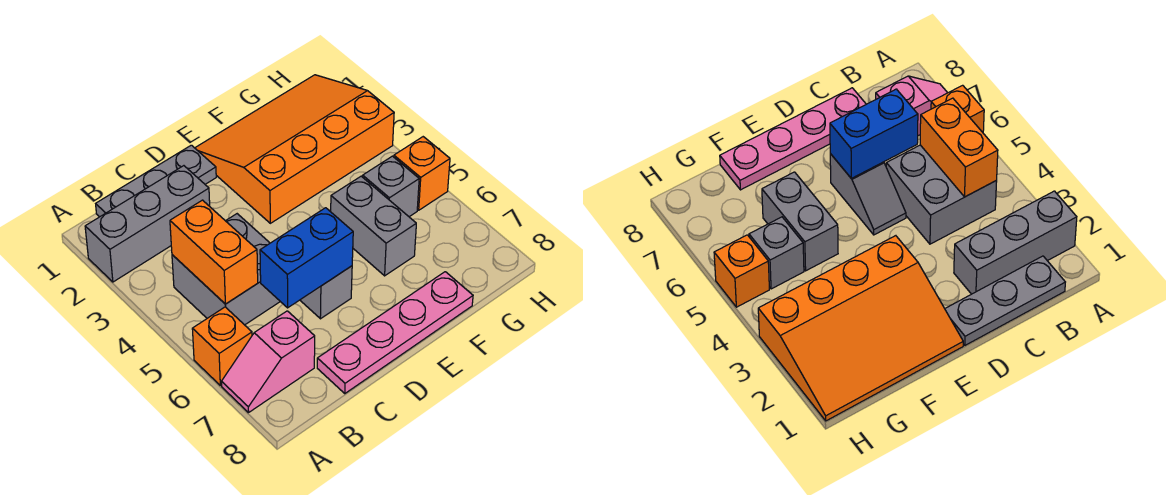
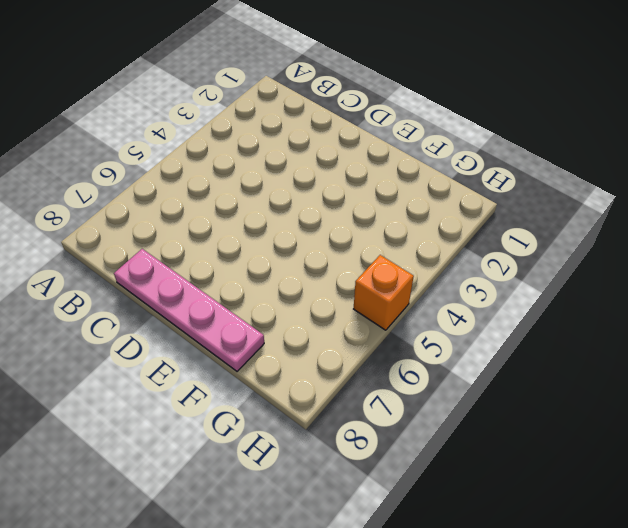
none -> grey 1x3 brick [85,166,210,282]
none -> orange 1x1 brick [192,307,252,385]
none -> pink 1x2 slope [222,311,315,413]

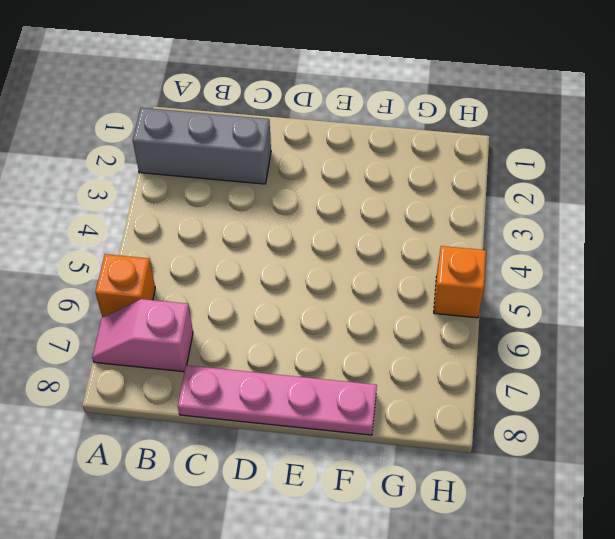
none -> grey 1x3 plate [96,145,216,217]
none -> grey 2x2 brick [172,214,280,325]
none -> grey 1x2 slope [300,266,352,319]

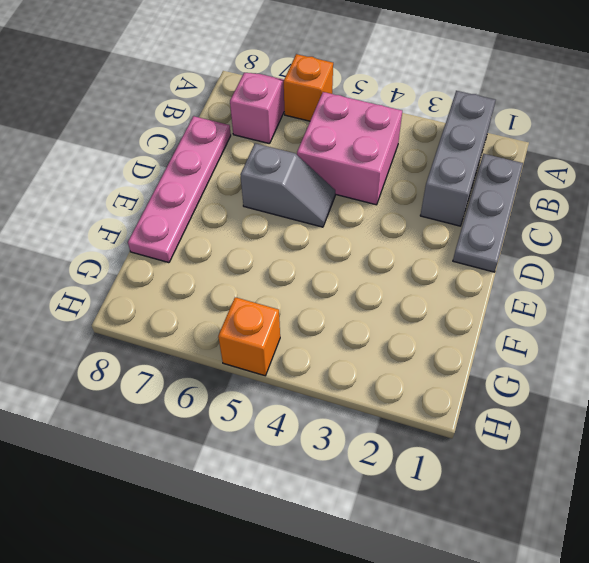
pink 2x2 brick [297,92,402,205] -> grey 2x2 brick [172,214,280,325]
none -> orange 3x4 slope [195,75,394,223]
none -> grey 1x2 brick [331,176,416,276]
none -> grey 1x1 brick [363,156,419,217]

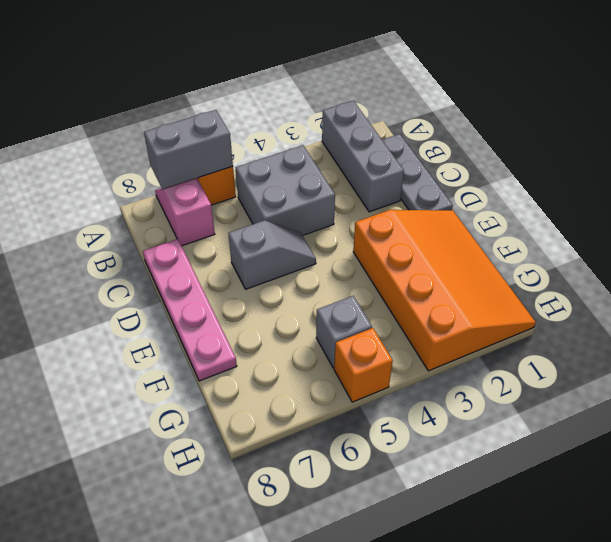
grey 1x2 brick [144,110,233,189] -> grey 1x2 brick moved to [331,176,416,276]
none -> orange 1x2 brick [170,200,258,304]
none -> blue 1x2 brick [260,208,353,308]

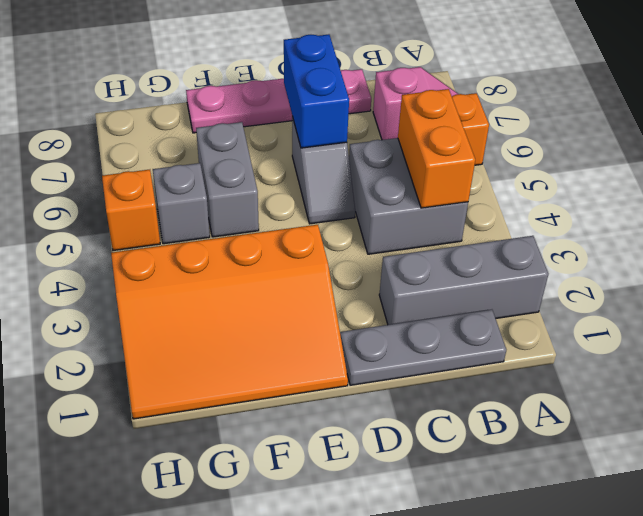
blue 1x2 brick [284,34,349,148] -> blue 1x2 brick turned to [260,208,353,308]

